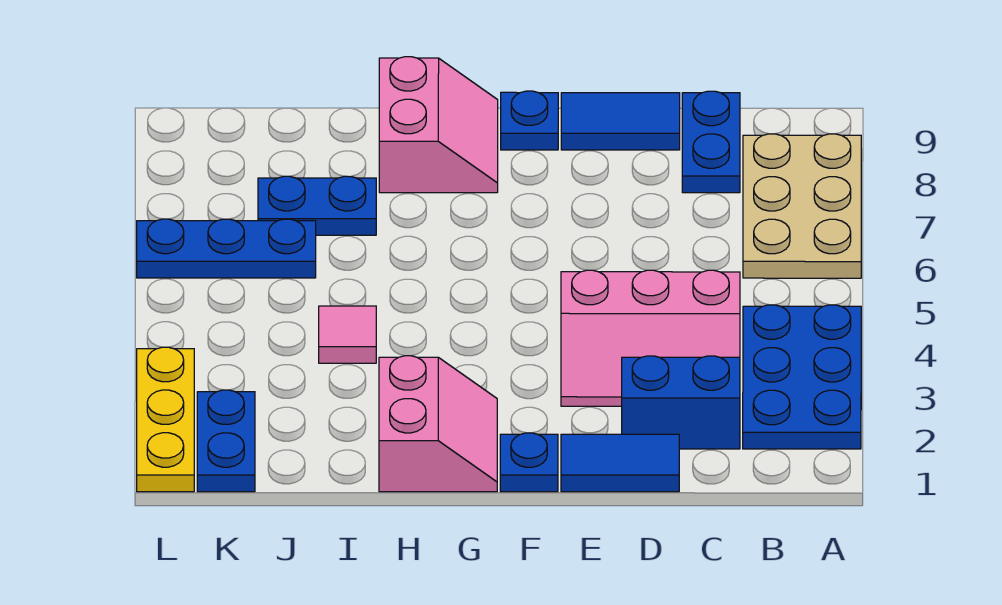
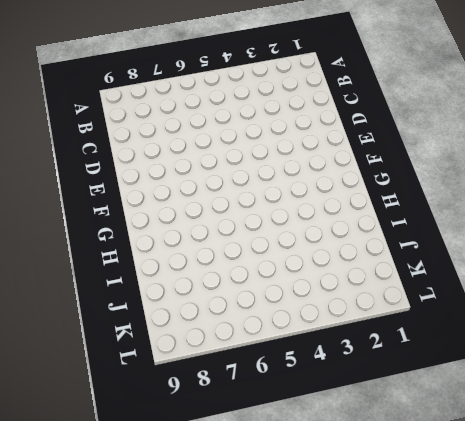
none -> blue 2x3 plate [743,305,861,449]
none -> tan 2x3 plate [743,134,861,278]
none -> blue 1x2 brick [622,356,740,449]

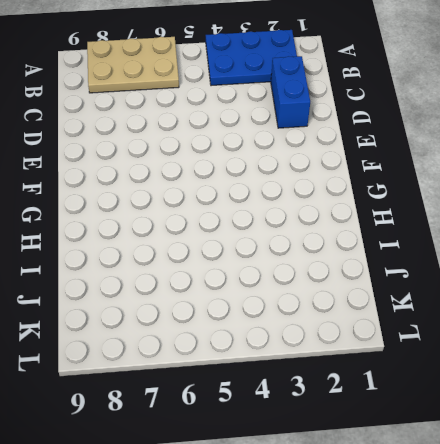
none -> pink 2x3 slope [561,270,740,406]
none -> blue 1x2 plate [682,91,740,193]
none -> blue 1x2 tile [561,434,679,492]

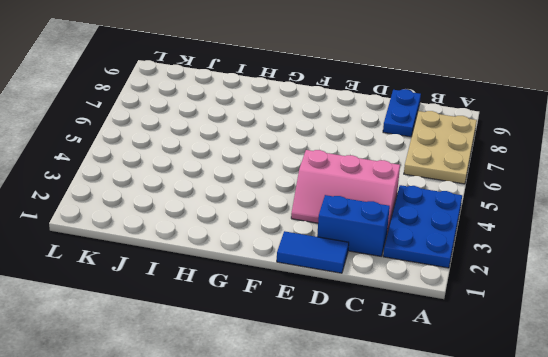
none -> blue 1x2 tile [561,93,680,150]
none -> blue 1x1 plate [500,433,558,492]
none -> blue 1x1 plate [501,91,558,150]

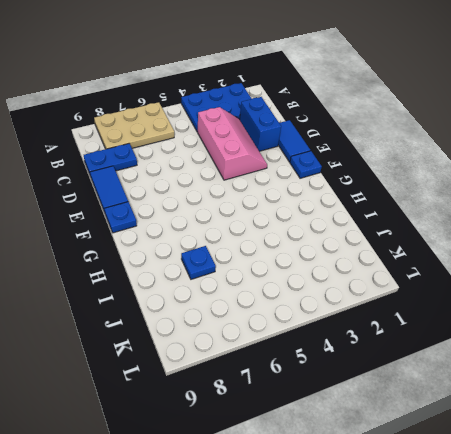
blue 1x1 plate [181,246,216,279] -> blue 1x2 plate [258,176,376,235]
none -> pink 2x2 slope [379,356,497,492]
none -> pink 2x2 slope [379,57,498,193]
none -> pink 1x1 tile [319,306,376,363]

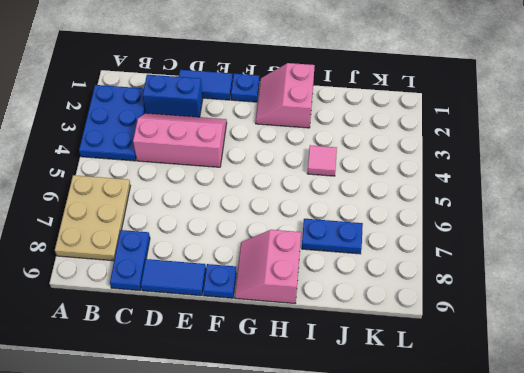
none -> blue 1x3 plate [137,219,316,278]
none -> blue 1x2 plate [197,390,255,492]
none -> yellow 1x3 plate [137,347,194,492]

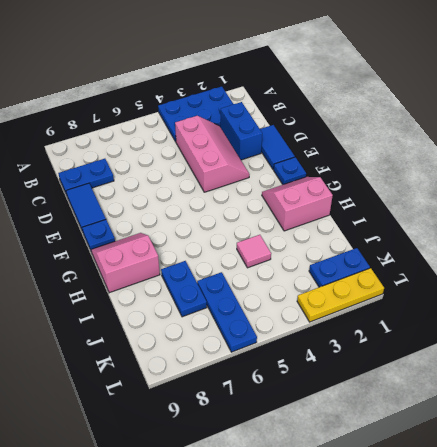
none -> tan 2x3 plate [743,134,861,278]

